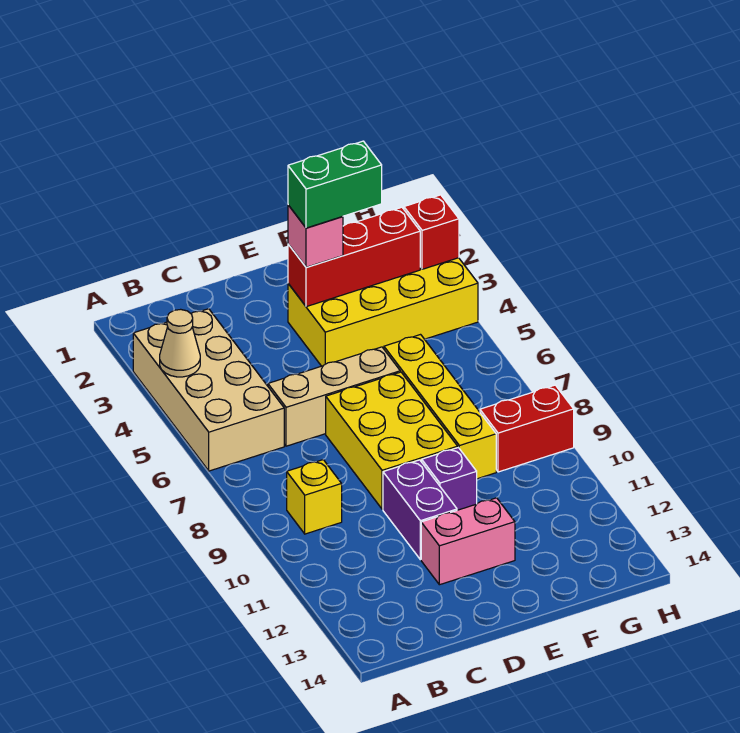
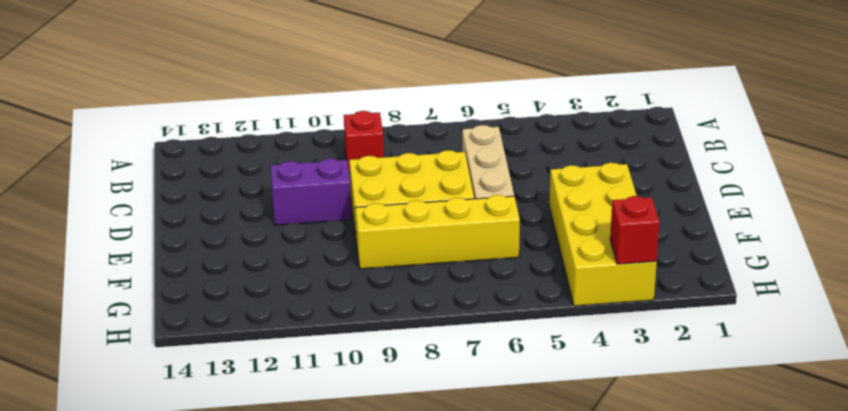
red 1x1 brick [344,111,384,173] -> yellow 1x1 brick [287,460,342,534]
none -> tan 2x4 brick [133,309,284,471]
none -> pink 1x2 brick [421,498,515,585]
none -> purple 1x1 brick [422,448,477,510]

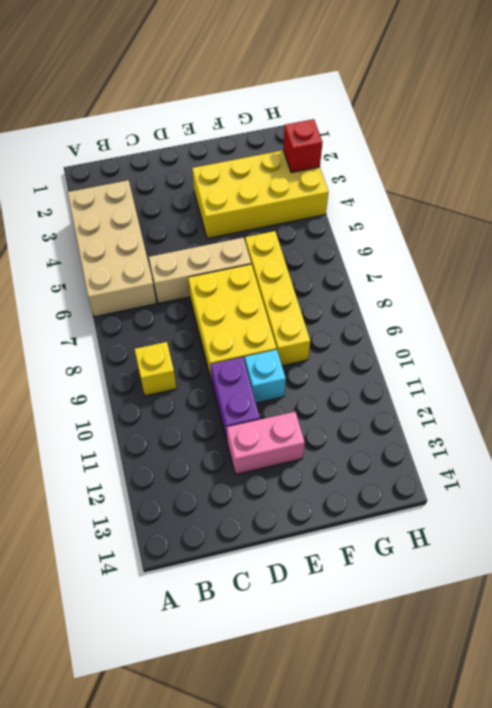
cyan 1x1 brick [245,350,286,403] -> purple 1x1 brick [422,448,477,510]
none -> red 1x2 brick [480,385,574,472]
none -> tan 1x1 cone [160,309,200,377]
none -> red 1x3 brick [288,207,420,307]

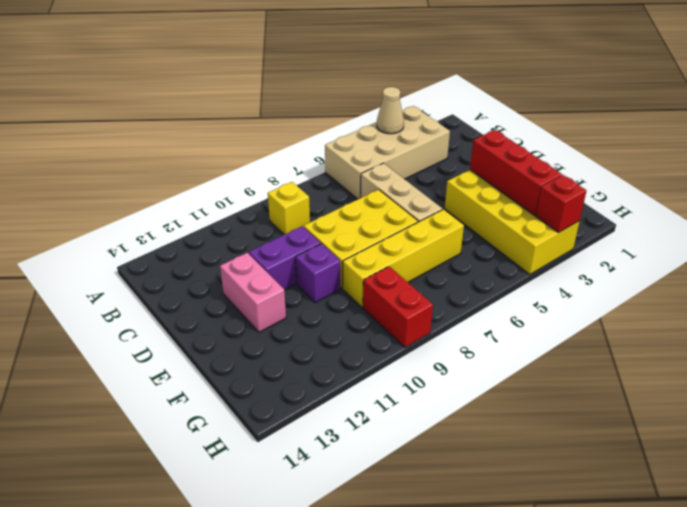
none -> pink 1x1 brick [288,205,343,267]
none -> green 1x2 brick [288,141,382,228]

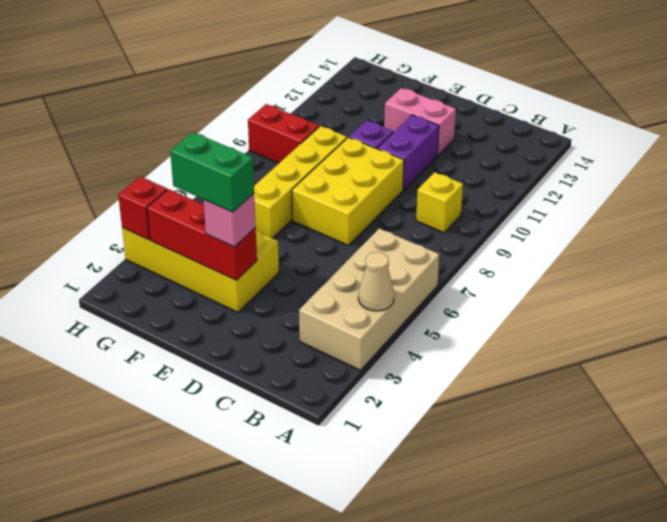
none -> tan 1x3 brick [268,347,400,446]

